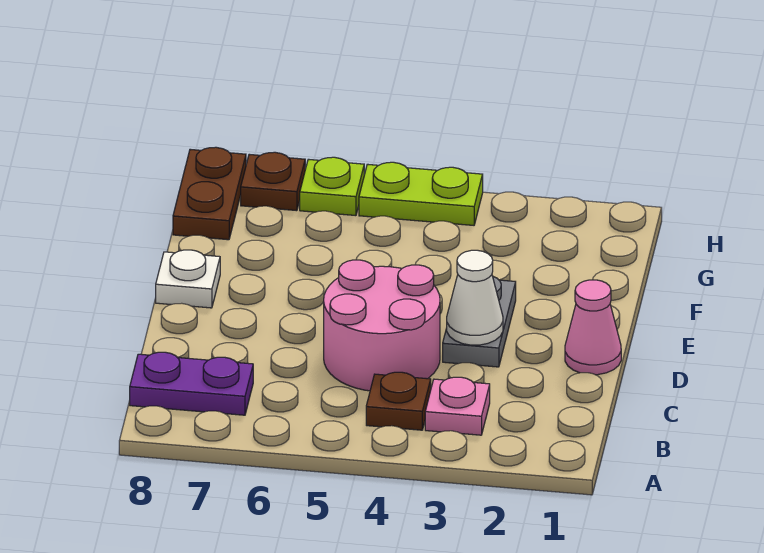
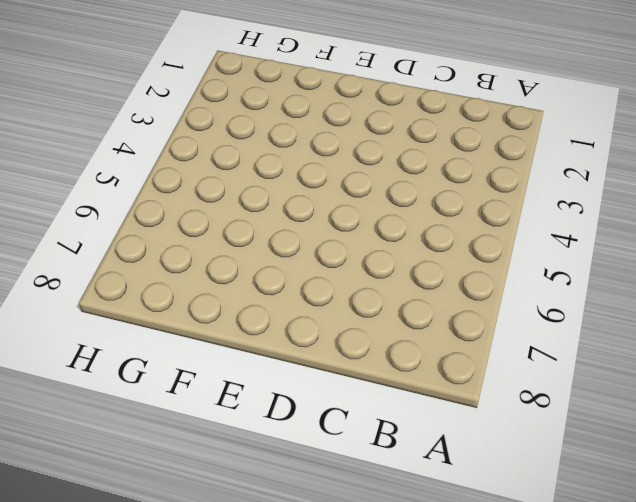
none -> pink 1x1 plate [425,377,490,435]
none -> brown 1x1 plate [366,372,431,430]
none -> purple 1x2 plate [130,352,253,415]

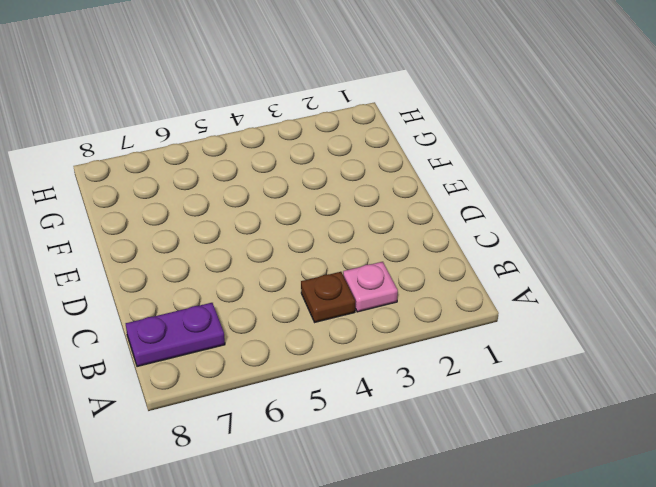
none -> pink 2x2 round brick [324,260,440,391]
none -> pink 1x1 cone [565,280,621,375]
none -> grey 1x2 plate [443,277,516,367]

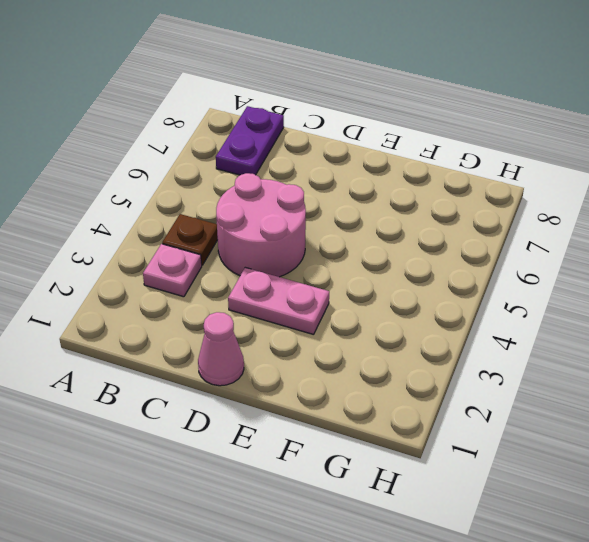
pink 1x2 plate [228,267,329,335] -> grey 1x2 plate [443,277,516,367]
none -> white 1x1 plate [156,250,220,308]
none -> brown 1x2 plate [173,147,246,240]
none -> lime 1x2 plate [359,162,483,225]

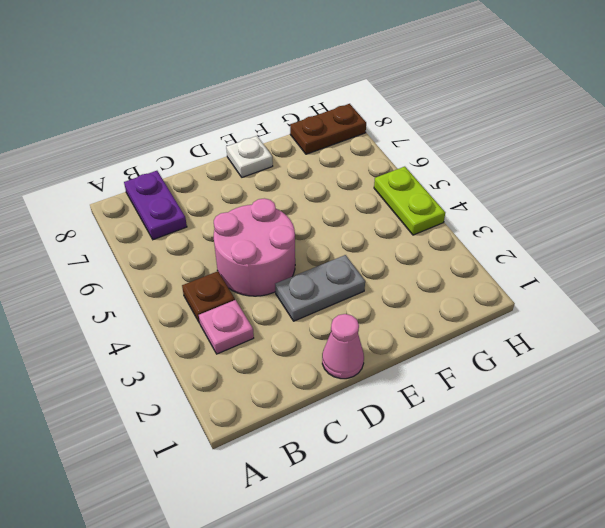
none -> lime 1x1 plate [300,157,364,216]
none -> brown 1x1 plate [241,152,305,211]
none -> white 1x1 cone [447,250,503,345]

